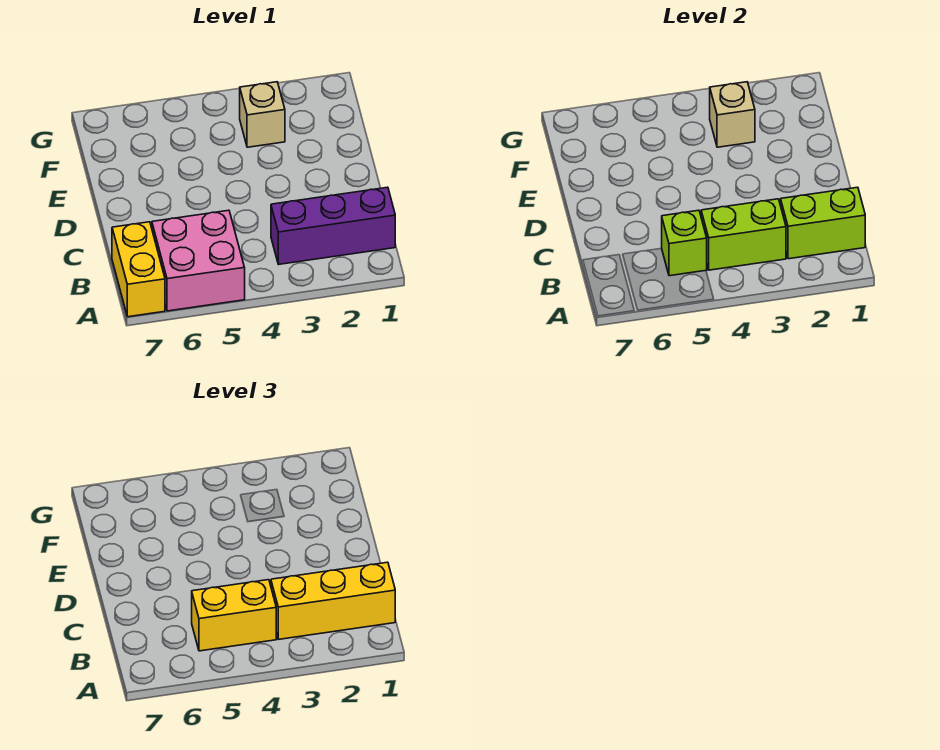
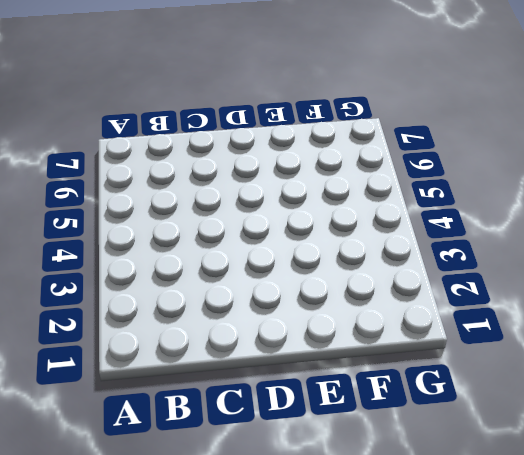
none -> pink 2x2 brick [152,210,245,311]
none -> yellow 1x2 brick [112,222,165,317]

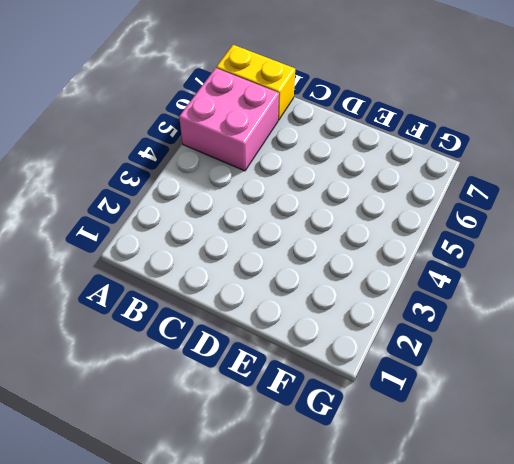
none -> purple 1x3 brick [271,187,395,264]
none -> tan 1x1 brick [240,82,285,147]

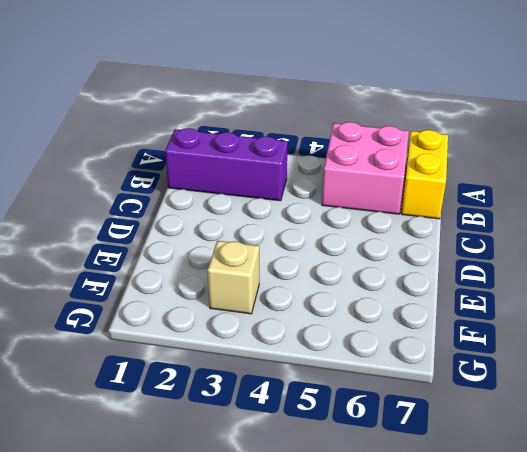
none -> lime 1x2 brick [781,187,865,259]
none -> lime 1x2 brick [701,199,786,270]

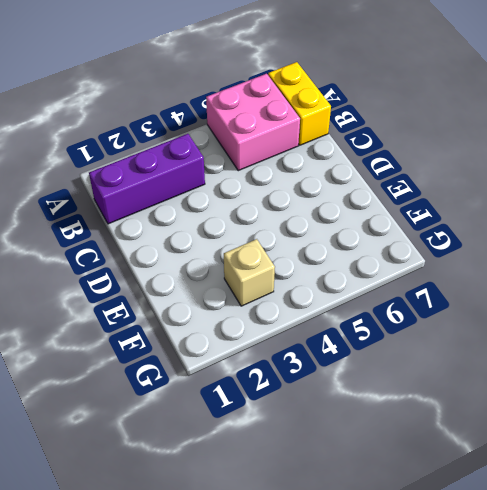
none -> lime 1x2 brick [781,187,865,259]
none -> lime 1x2 brick [701,199,786,270]

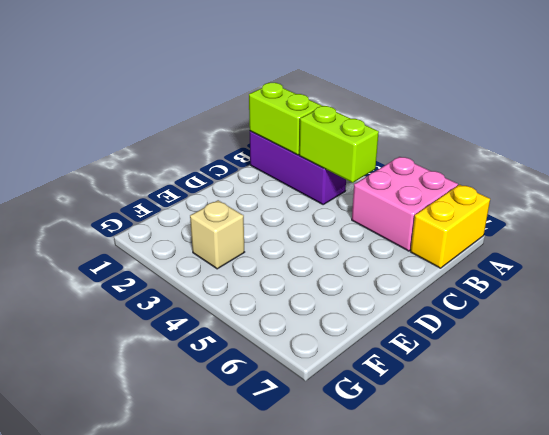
none -> lime 1x1 brick [662,210,707,276]
none -> tan 1x1 brick [710,82,755,147]

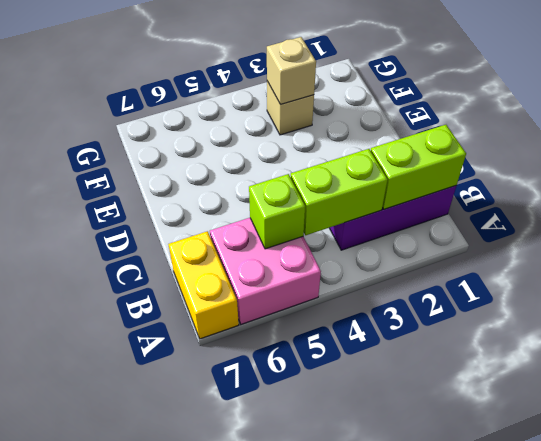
none -> yellow 1x3 brick [271,562,395,639]
none -> yellow 1x2 brick [192,580,276,651]

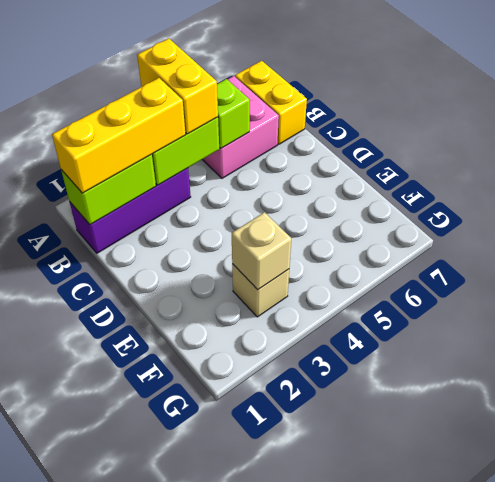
yellow 1x2 brick [137,39,218,134] -> yellow 1x2 brick turned to [192,580,276,651]

